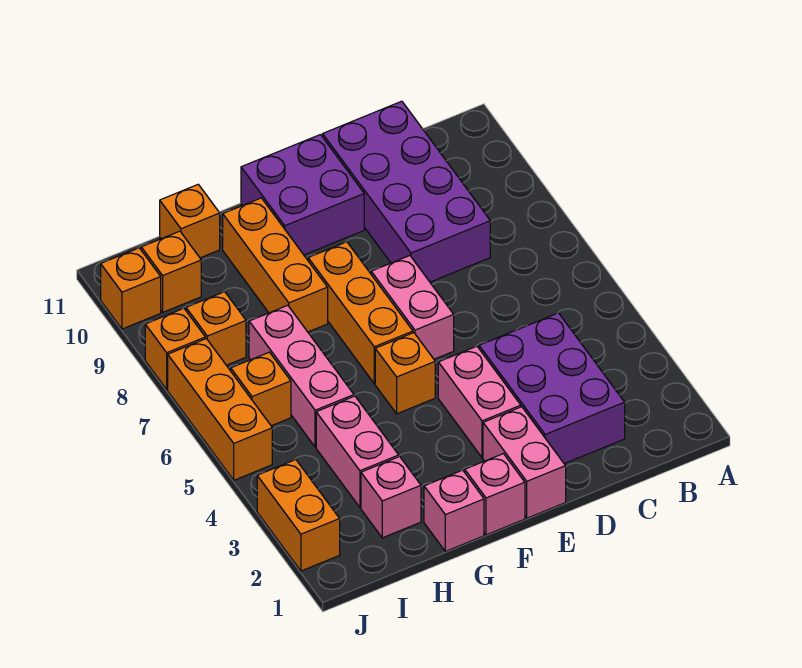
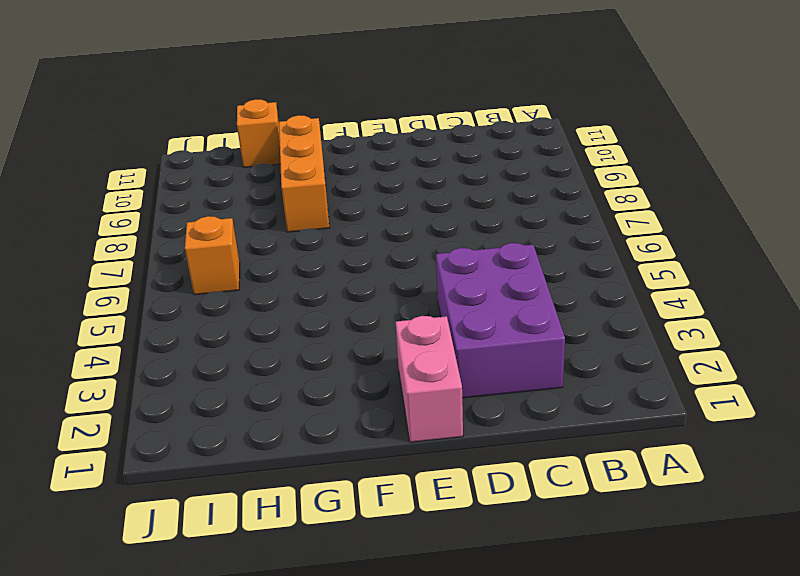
none -> purple 2x4 brick [323,101,490,282]
none -> pink 1x2 brick [438,346,521,458]
none -> pink 1x2 brick [371,256,454,359]

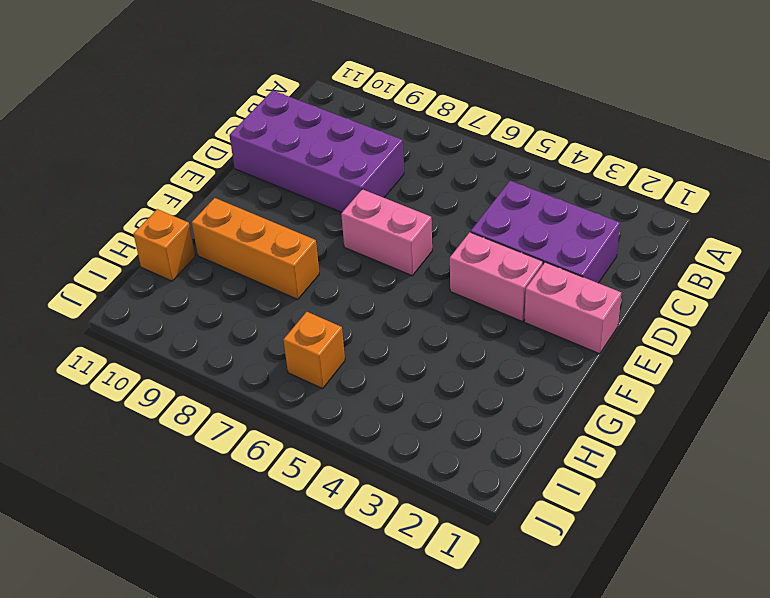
none -> purple 2x2 brick [241,135,364,255]
none -> pink 1x1 brick [465,454,525,535]
none -> orange 1x1 brick [375,333,435,414]

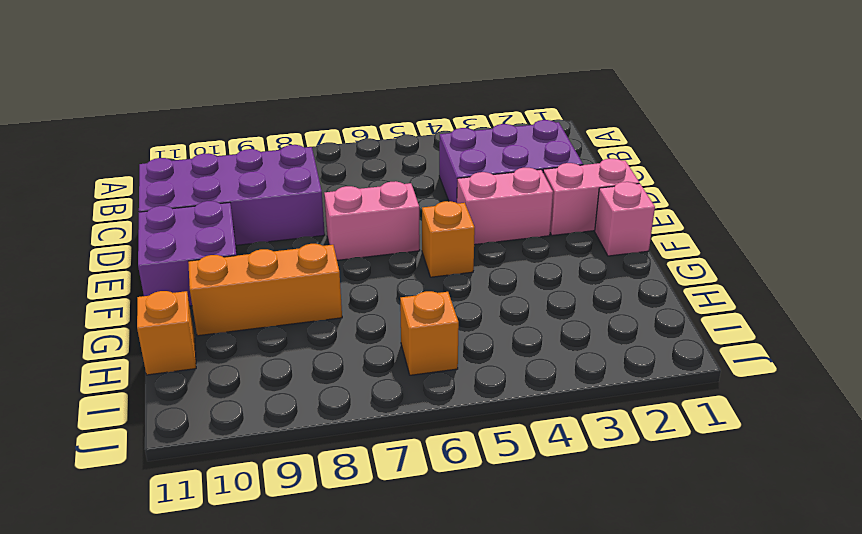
none -> orange 1x3 brick [308,242,413,384]
none -> pink 1x1 brick [424,470,484,551]
none -> pink 1x1 brick [361,457,421,538]

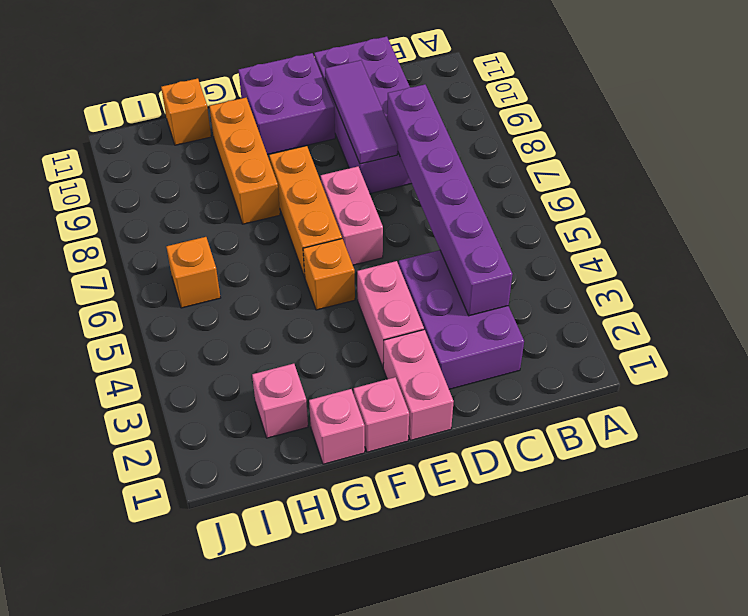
purple 1x6 brick [387,84,513,316] -> none
purple 1x3 tile [325,60,398,164] -> none
none -> pink 1x2 brick [316,396,399,508]
none -> pink 1x3 brick [249,305,354,447]
none -> orange 1x1 brick [186,292,246,365]

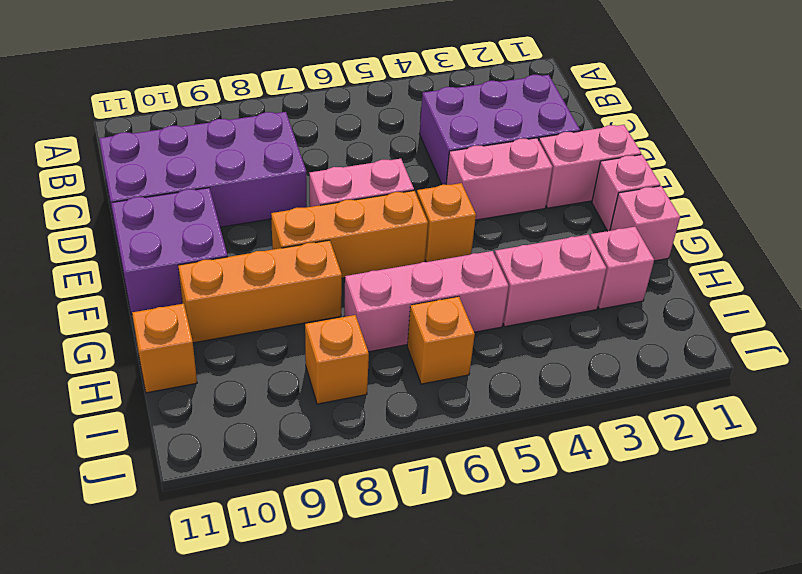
none -> orange 1x1 brick [141,231,201,312]
none -> orange 1x2 brick [257,460,340,571]
none -> orange 1x3 brick [168,339,272,480]

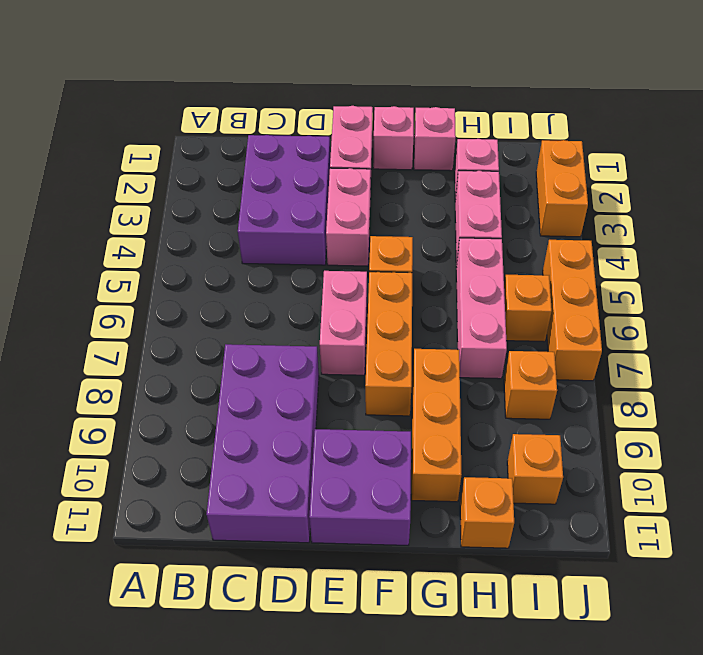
none -> orange 1x1 brick [145,308,205,389]
none -> orange 1x1 brick [101,248,161,329]

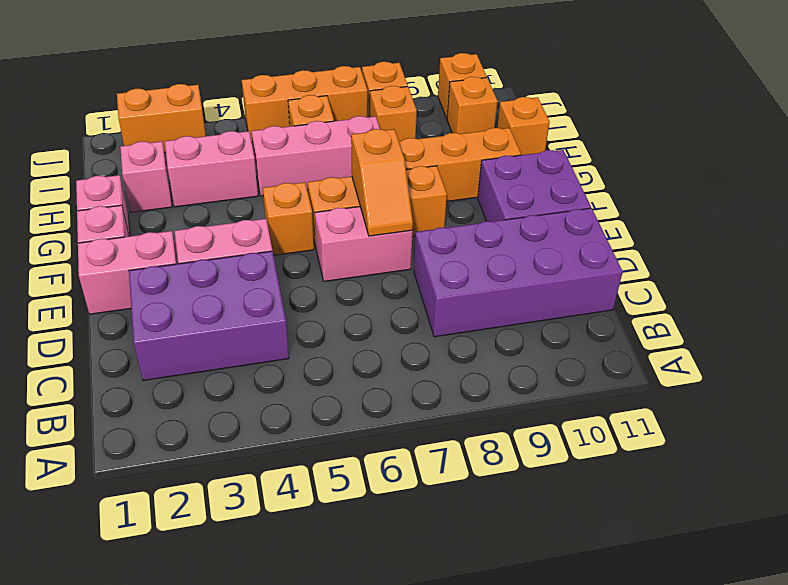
orange 1x2 slope [351,129,413,236] -> none

